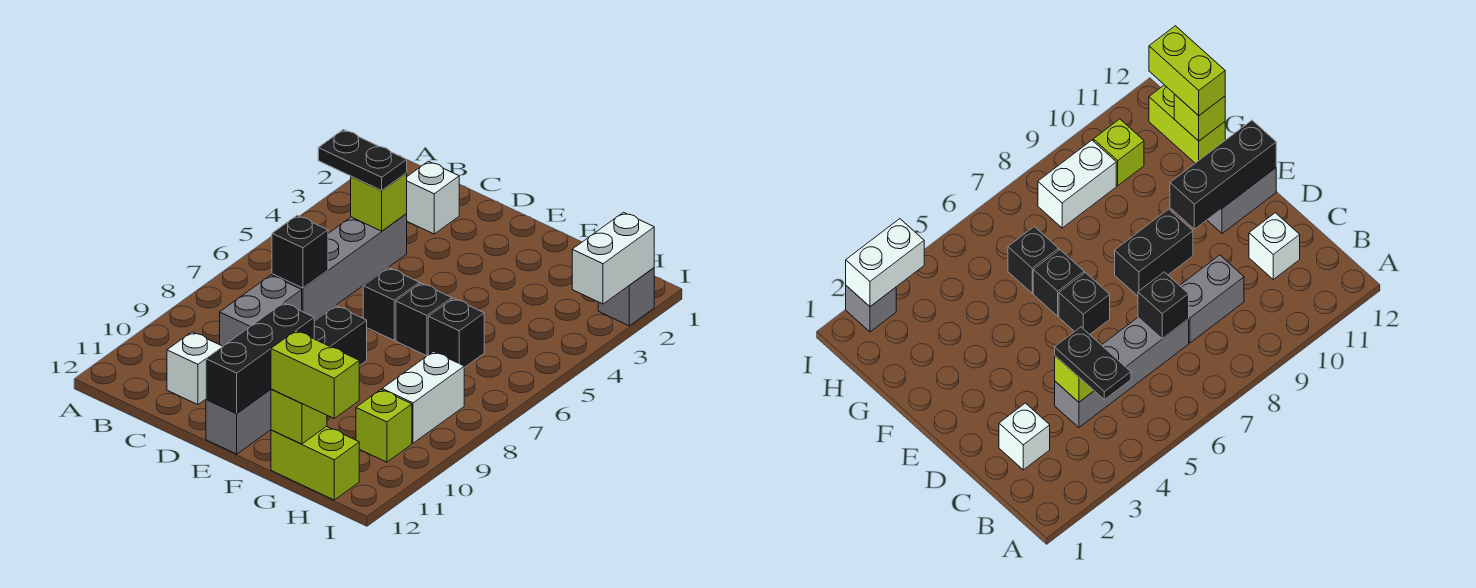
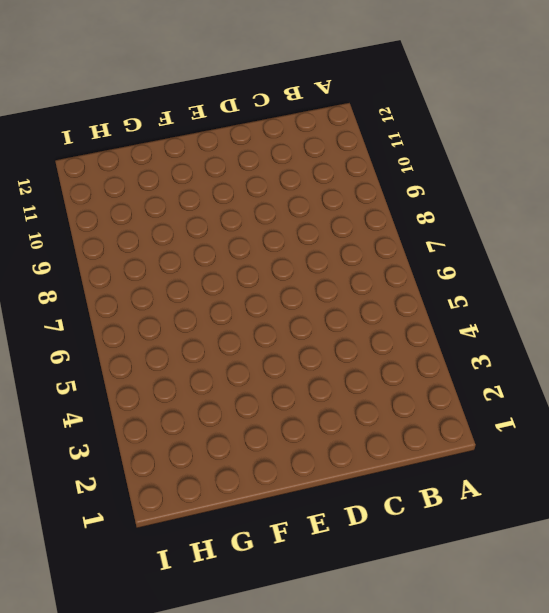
none -> white 1x1 brick [407,161,459,234]
none -> grey 1x4 brick [272,214,407,321]
none -> grey 1x2 brick [220,275,302,346]

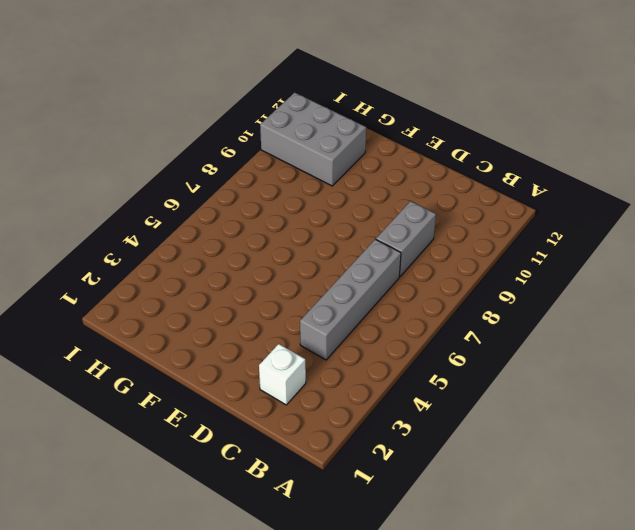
grey 2x3 brick [260,93,366,186] -> lime 1x1 brick [356,390,412,462]
none -> white 1x1 brick [167,332,223,405]
none -> black 1x1 brick [363,268,419,340]
none -> black 1x2 brick [314,306,367,366]

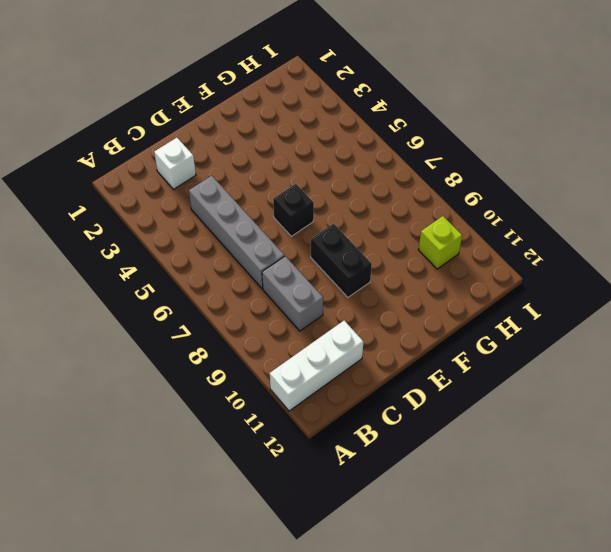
white 1x3 brick [270,321,363,411] -> white 1x1 brick [167,332,223,405]
none -> grey 1x2 brick [206,389,271,454]
none -> black 1x1 brick [396,283,452,356]
none -> black 1x1 brick [428,298,484,368]

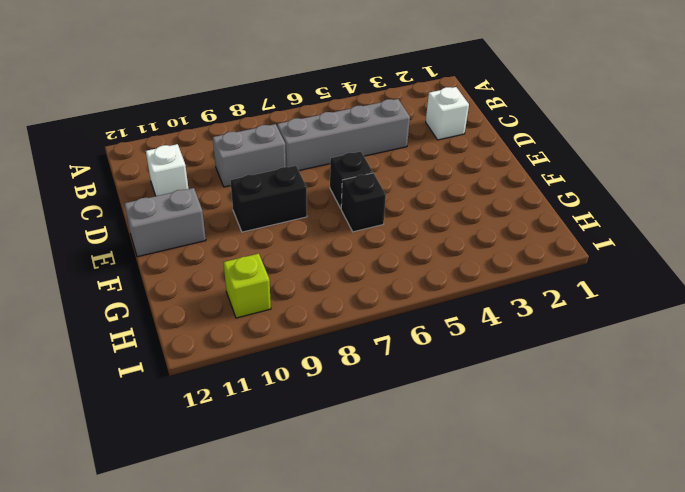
none -> black 1x1 brick [428,298,484,368]
none -> lime 1x2 brick [271,426,359,500]
none -> white 1x2 brick [382,352,464,443]

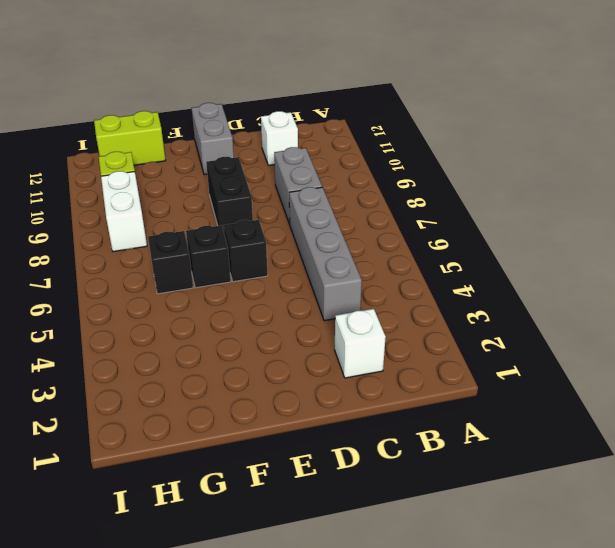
none -> grey 1x1 brick [598,268,654,326]
none -> lime 1x1 brick [351,173,407,231]
none -> black 1x1 brick [272,215,328,288]

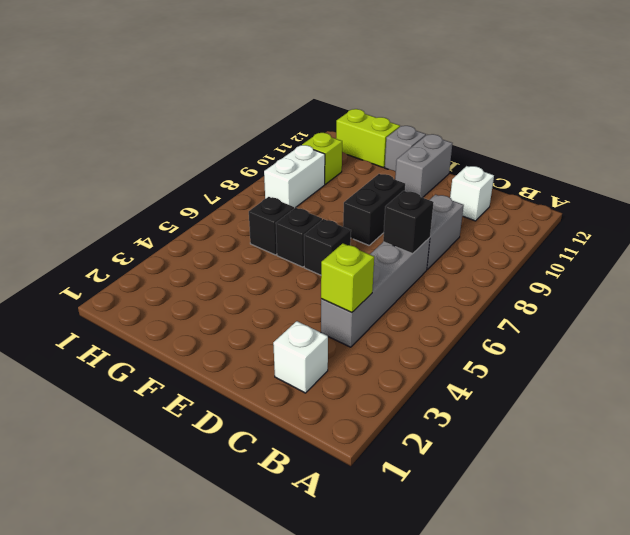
grey 1x1 brick [385,126,426,171] -> grey 1x1 brick moved to [598,268,654,326]
none -> black 1x3 brick [206,303,314,413]
none -> lime 1x1 brick [271,389,327,444]
none -> white 1x2 brick [572,212,654,304]

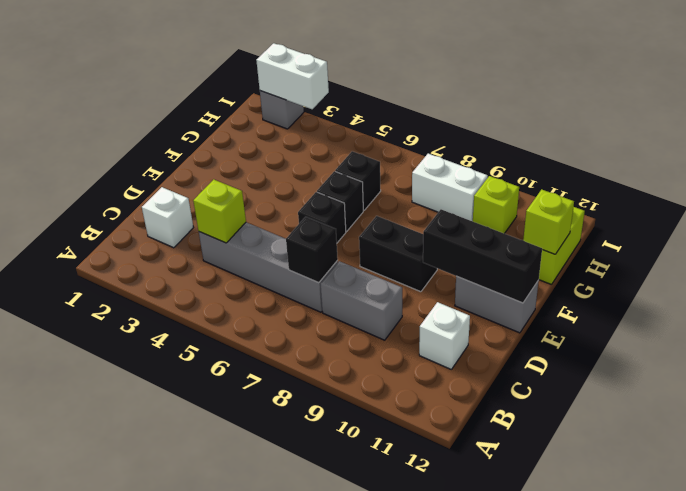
none -> black 1x2 plate [318,130,407,190]
none -> lime 1x2 brick [271,331,359,418]

